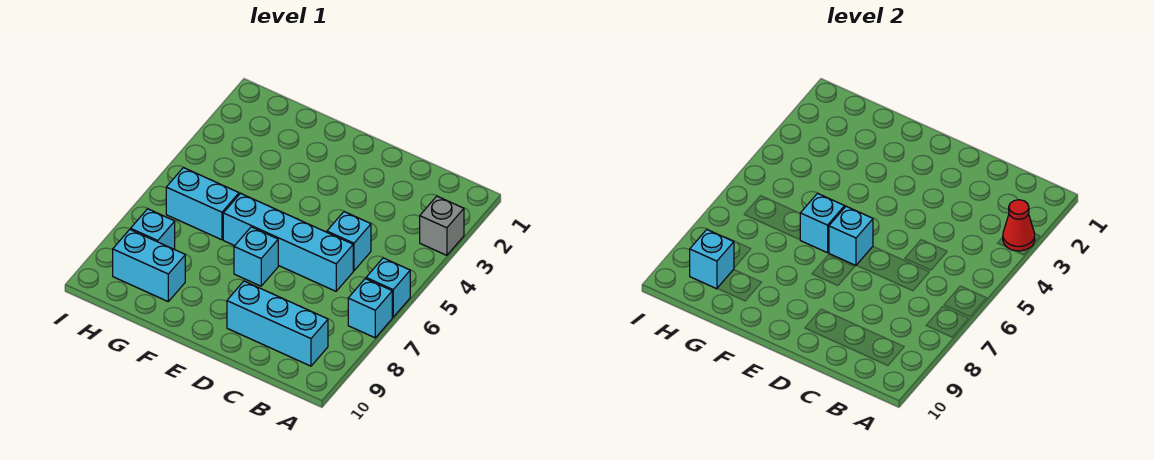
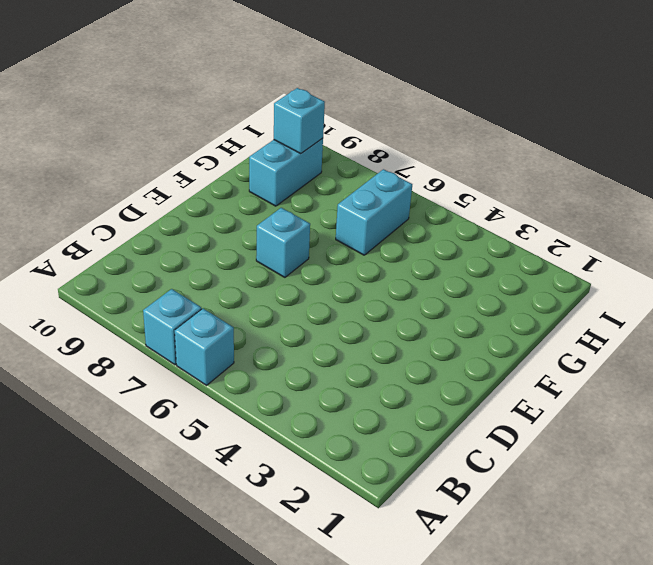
none -> grey 1x1 brick [420,196,464,255]
none -> cyan 1x3 brick [227,281,328,366]
none -> cyan 1x1 brick [327,212,371,271]

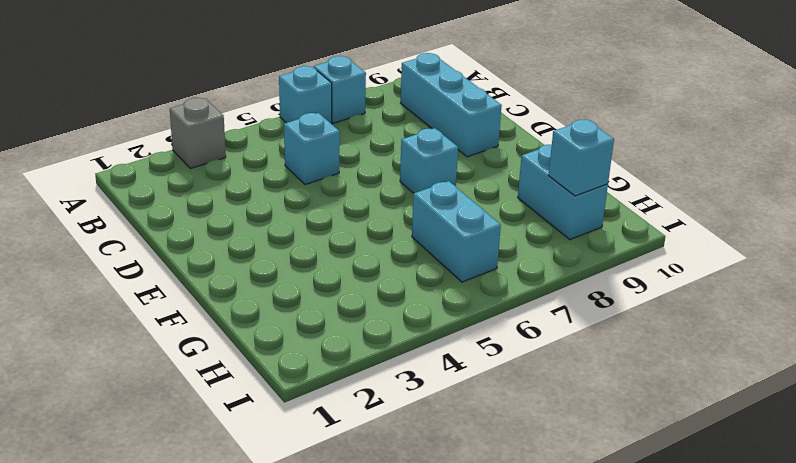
none -> cyan 1x4 brick [223,193,353,291]
none -> cyan 1x1 brick [131,209,175,249]
none -> red 1x1 cone [1003,200,1035,251]

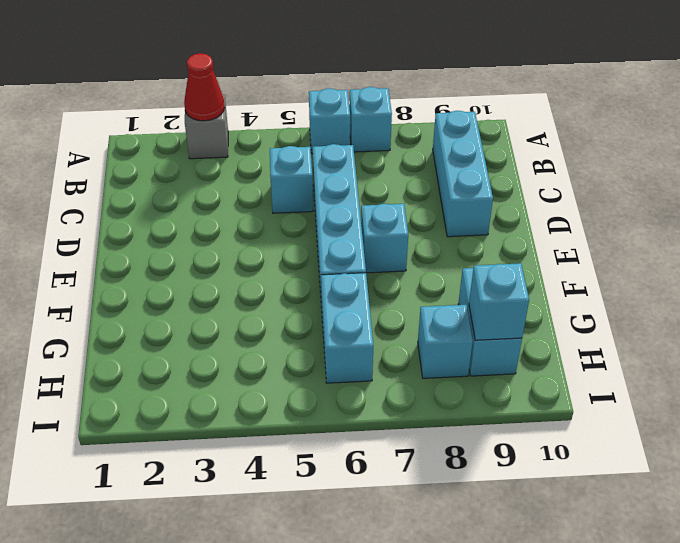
none -> cyan 1x1 brick [829,206,873,266]
none -> cyan 1x1 brick [800,193,845,253]

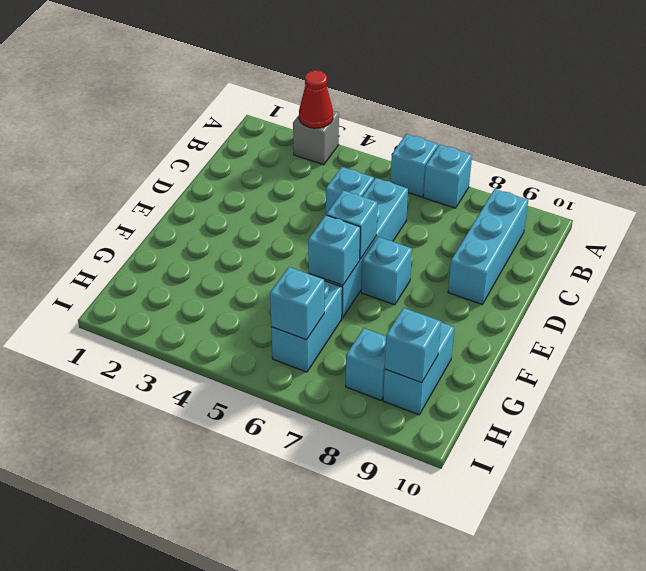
cyan 1x1 brick [270,267,324,340] -> none

